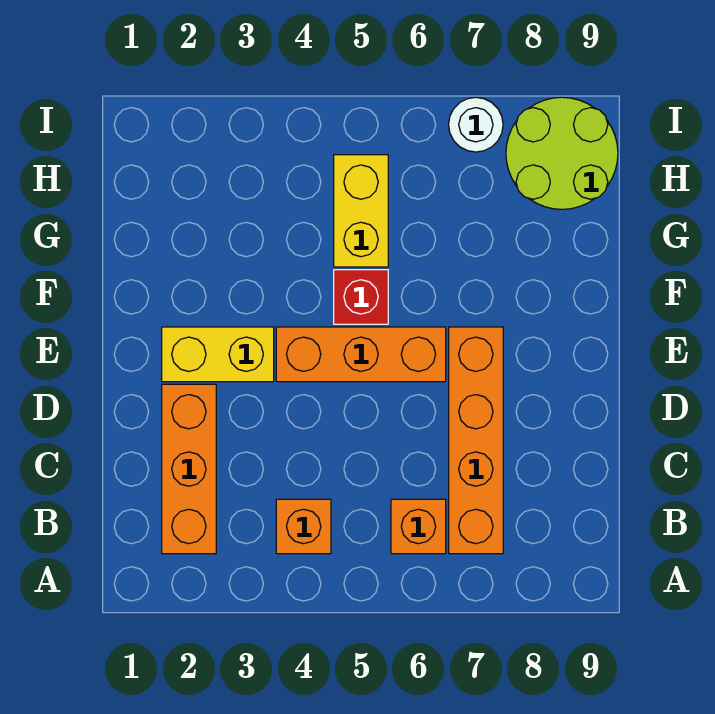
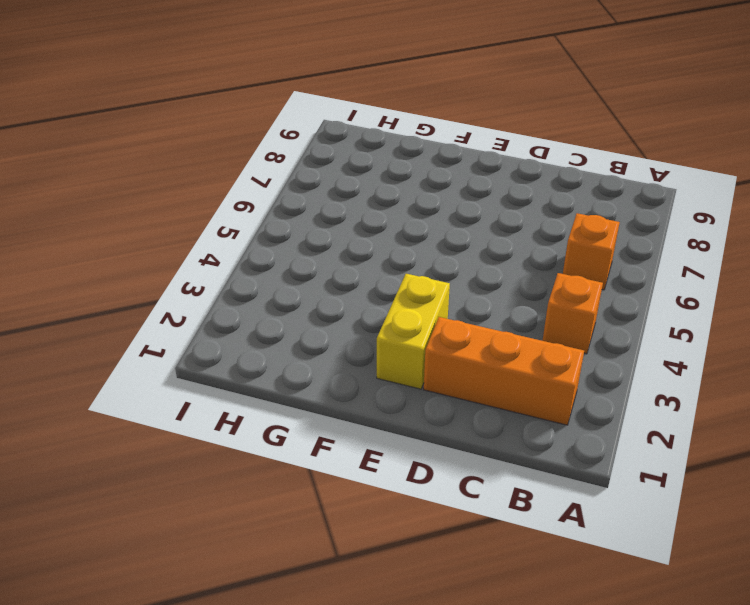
none -> orange 1x4 brick [449,327,503,554]
none -> orange 1x3 brick [276,327,446,382]

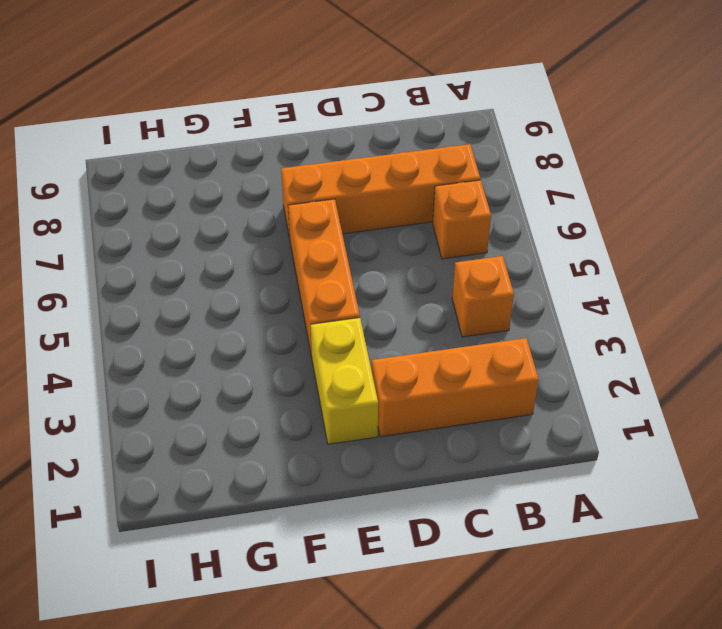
none -> red 1x1 brick [334,270,388,324]
none -> yellow 1x2 brick [334,155,388,267]

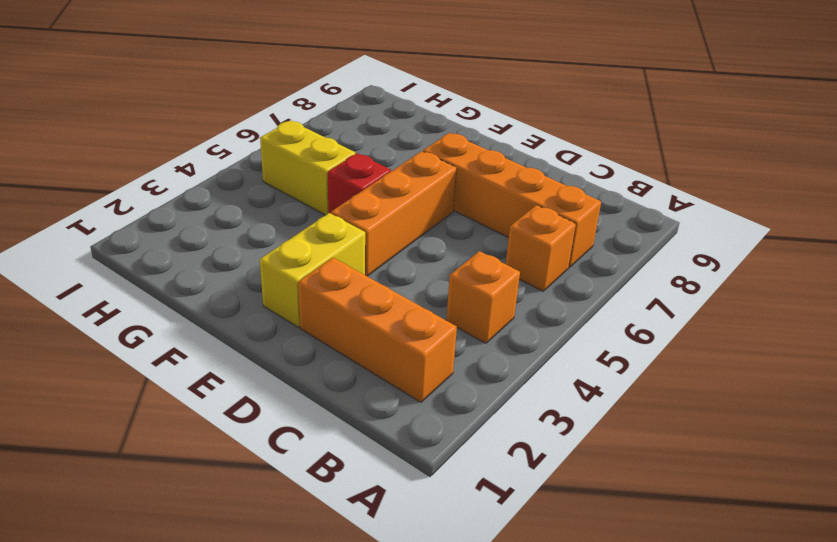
none -> lime 2x2 round brick [506,97,618,209]
none -> white 1x1 round brick [449,97,503,152]

